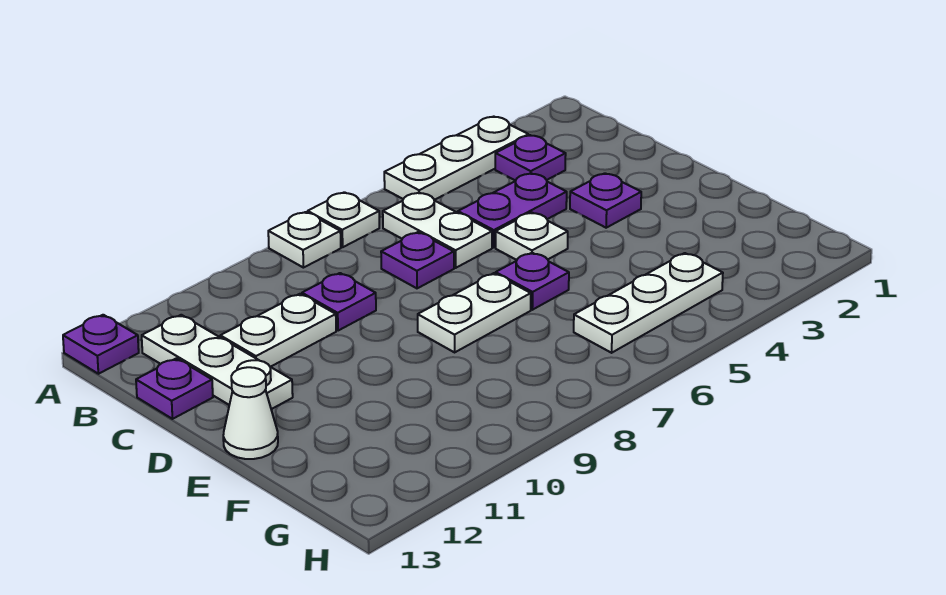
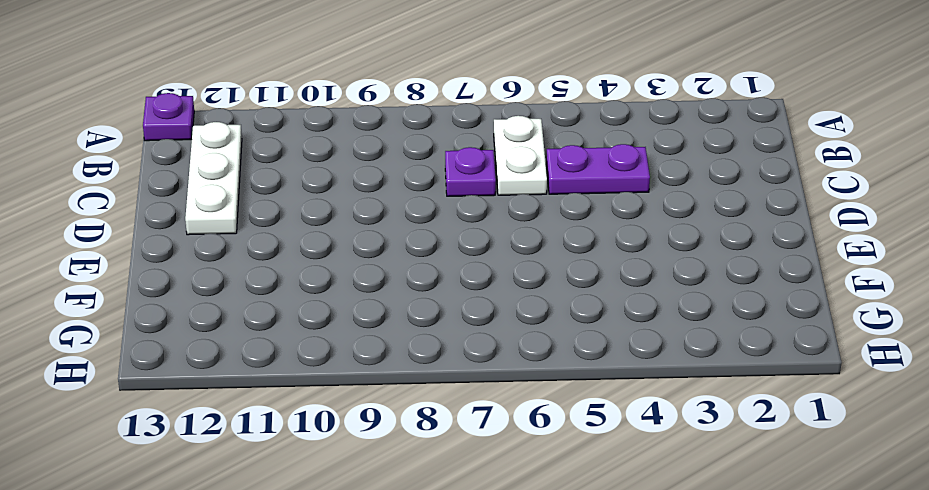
none -> white 1x3 plate [384,117,528,200]
none -> white 1x1 plate [308,192,379,247]
none -> white 1x1 plate [268,212,341,268]

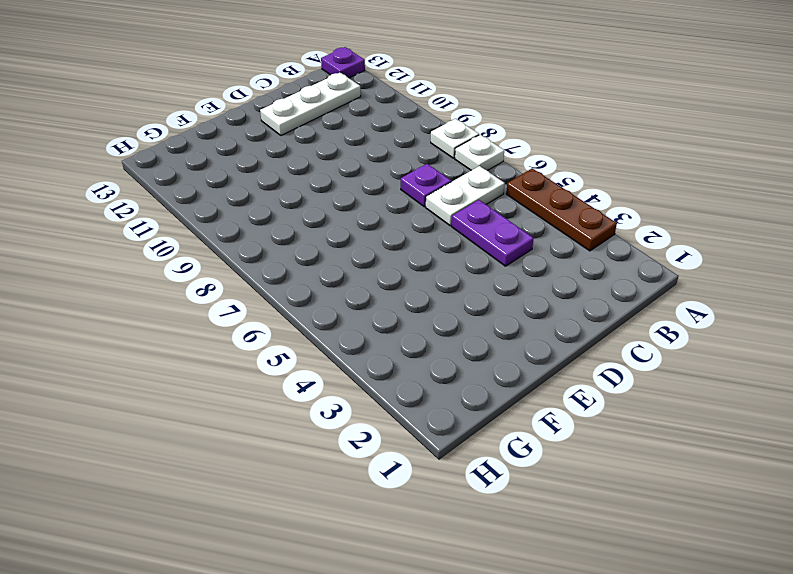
brown 1x3 plate [506,168,617,251] -> white 1x3 plate [384,117,528,200]
none -> purple 1x1 plate [495,135,566,181]
none -> purple 1x1 plate [302,273,376,331]
none -> white 1x2 plate [220,294,336,367]

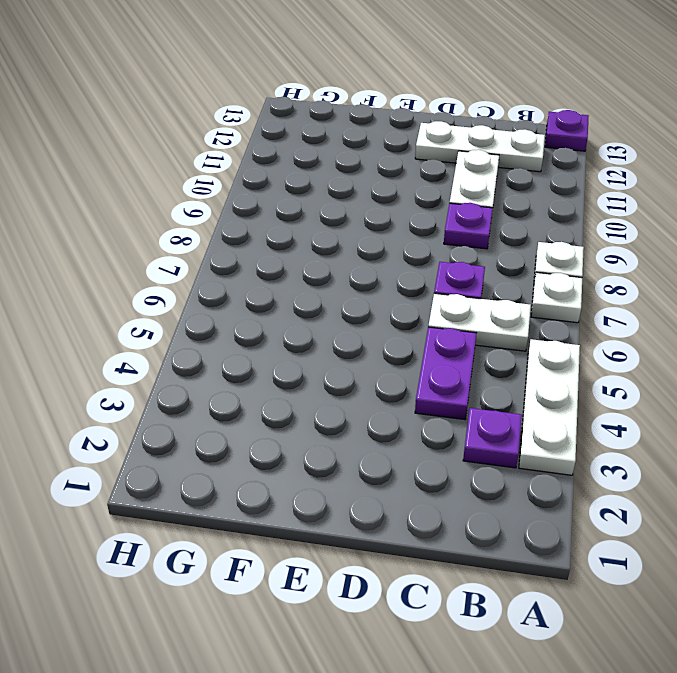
none -> purple 1x1 plate [136,358,213,419]
none -> purple 1x1 plate [570,173,641,228]
none -> white 1x1 plate [496,212,568,260]

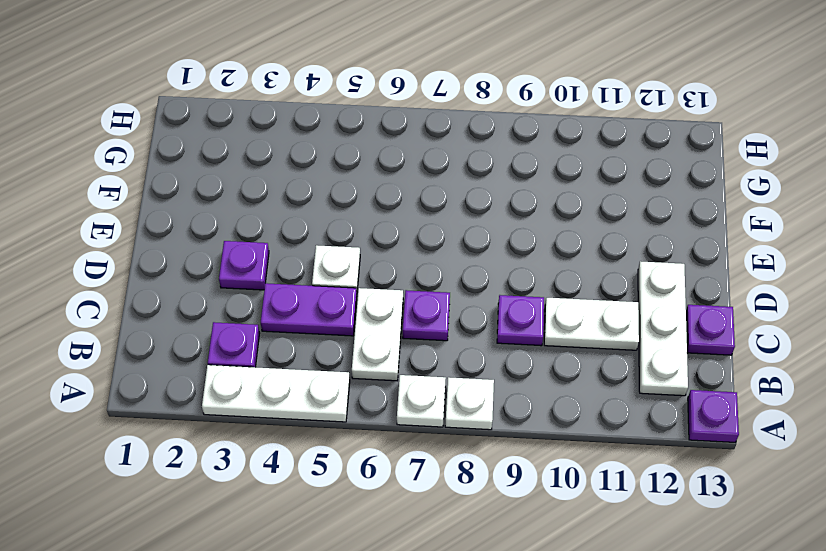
none -> purple 1x1 plate [496,253,569,310]
none -> white 1x2 plate [418,273,531,352]
none -> white 1x1 cone [223,367,278,459]

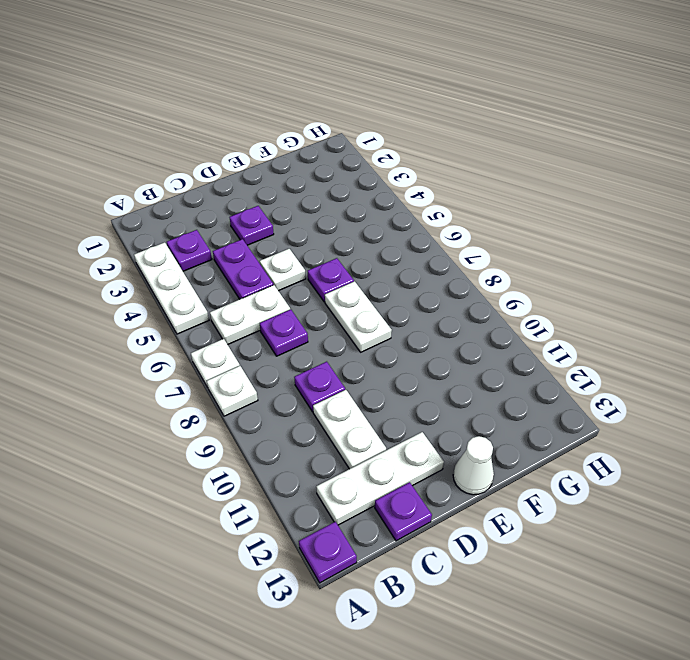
none -> white 1x3 plate [574,253,723,353]

